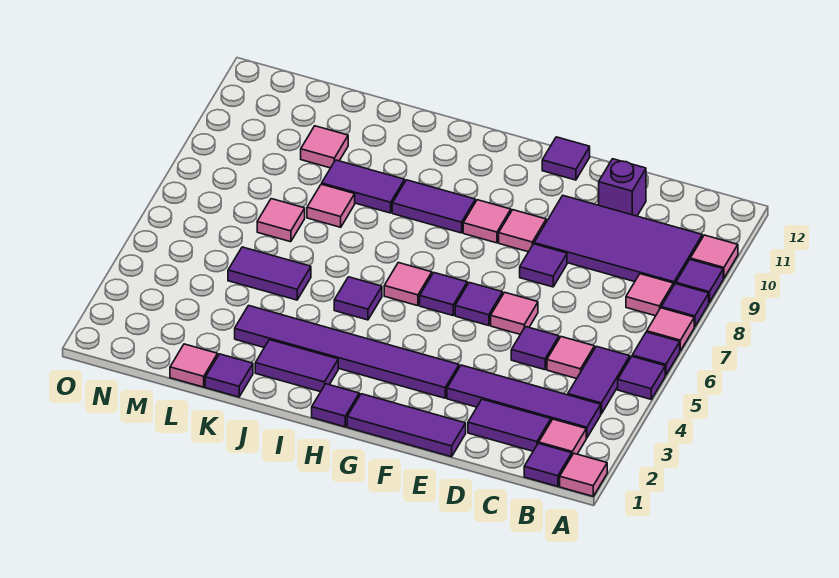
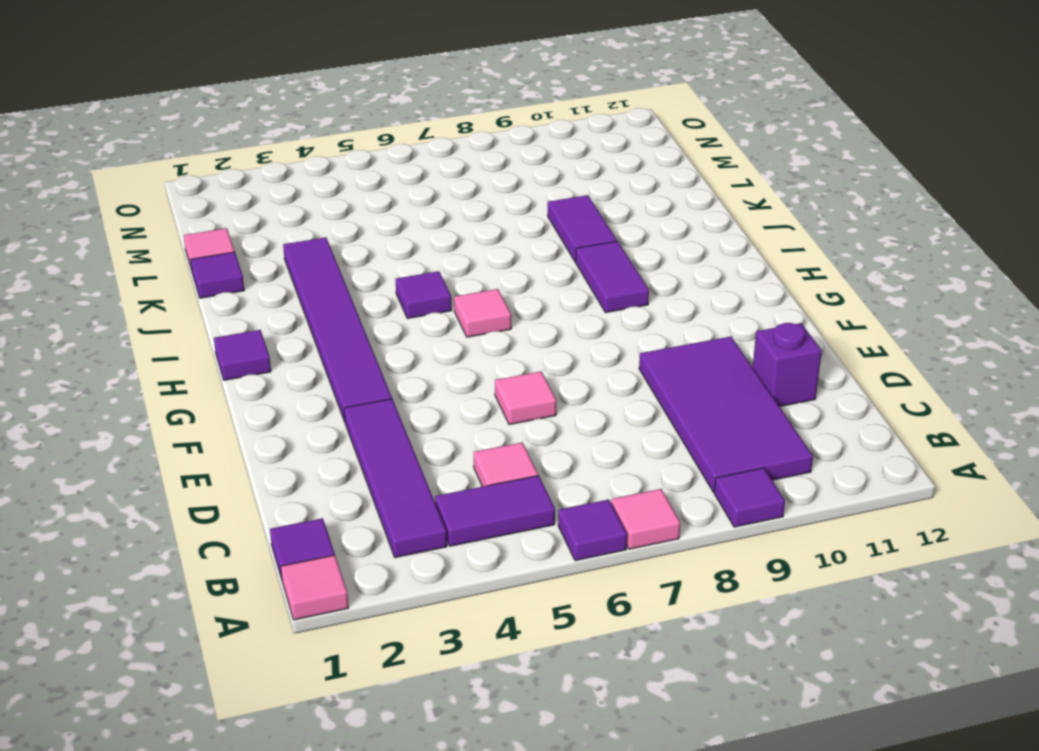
none -> purple 1x1 tile [618,357,665,399]
none -> purple 1x1 tile [661,284,709,327]
none -> pink 1x1 tile [690,235,738,278]
none -> pink 1x1 tile [539,419,586,455]

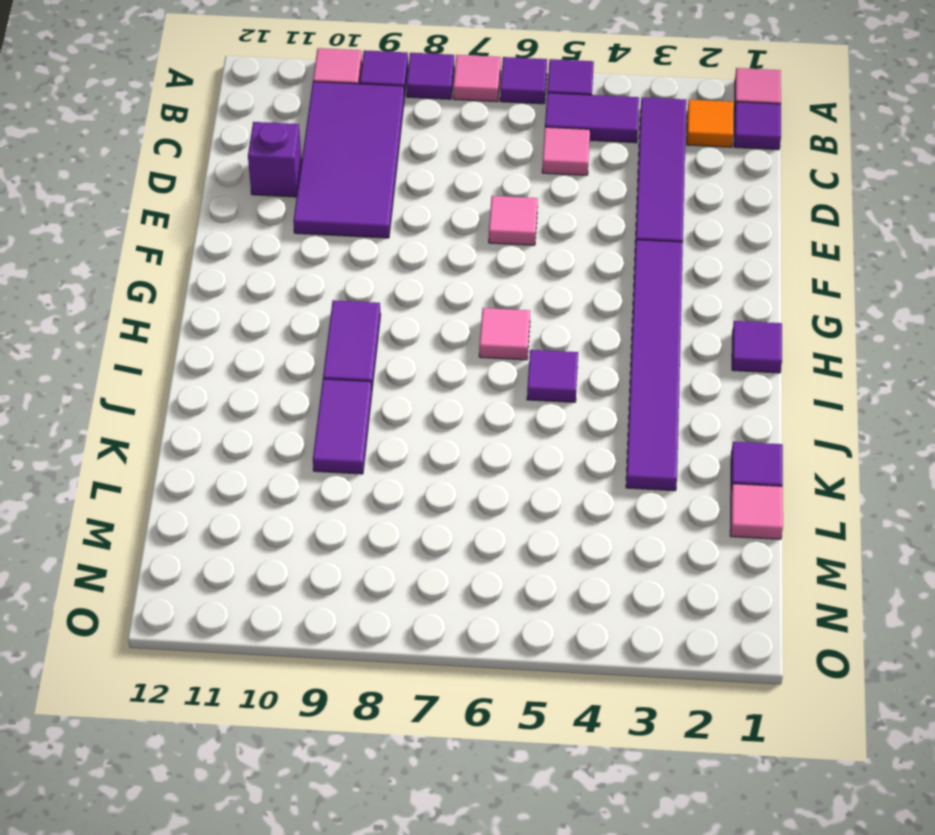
orange 1x1 tile [687,100,734,147] -> pink 1x1 tile [539,419,586,455]
none -> pink 1x1 tile [626,274,673,316]
none -> purple 1x2 tile [468,399,551,451]
none -> purple 1x1 tile [511,327,559,370]
none -> purple 1x3 tile [347,394,466,457]

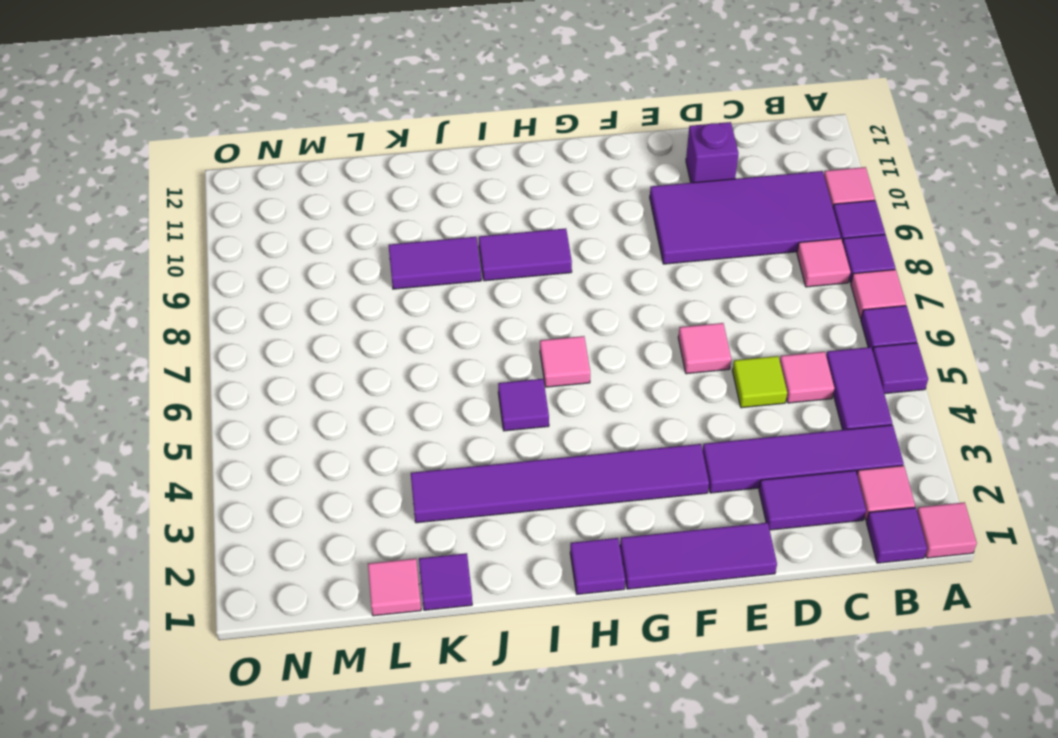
lime 1x1 tile [733,356,787,408] -> purple 1x1 tile [511,327,559,370]
none -> purple 1x1 tile [520,244,567,287]
none -> purple 1x1 tile [455,282,503,326]
none -> pink 1x1 tile [499,210,546,252]
none -> purple 1x1 tile [542,137,590,180]

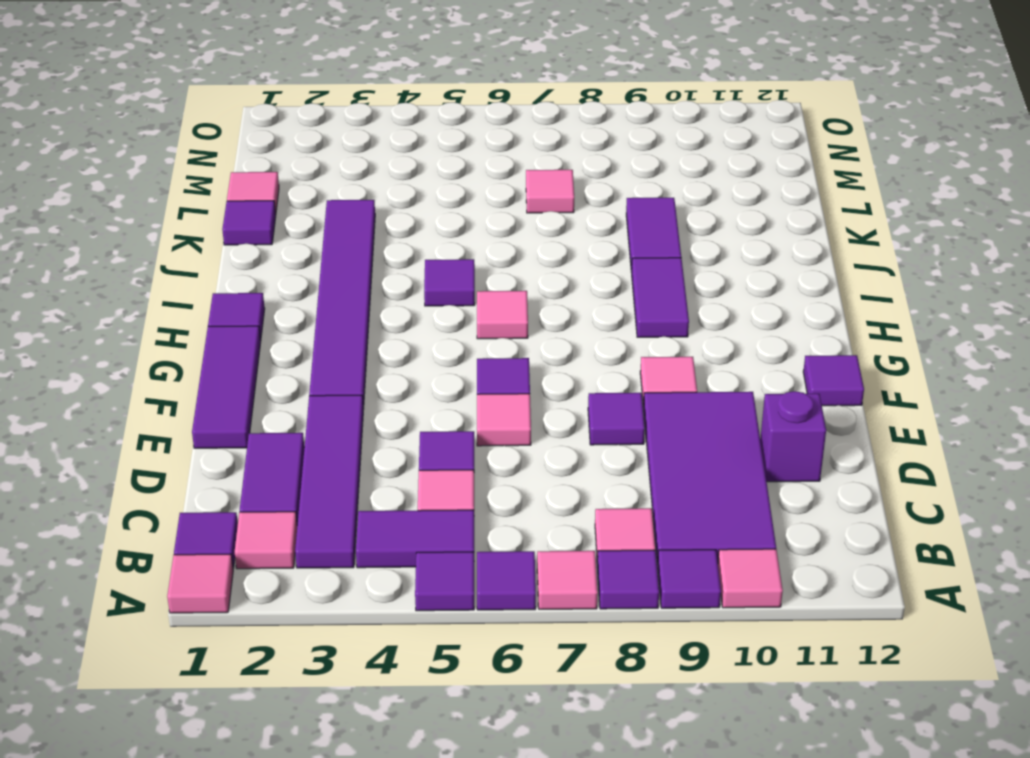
none -> purple 1x1 tile [420,273,467,315]
none -> pink 1x1 tile [463,200,511,243]
none -> purple 1x2 tile [255,340,338,392]
none -> purple 1x2 tile [228,247,311,300]

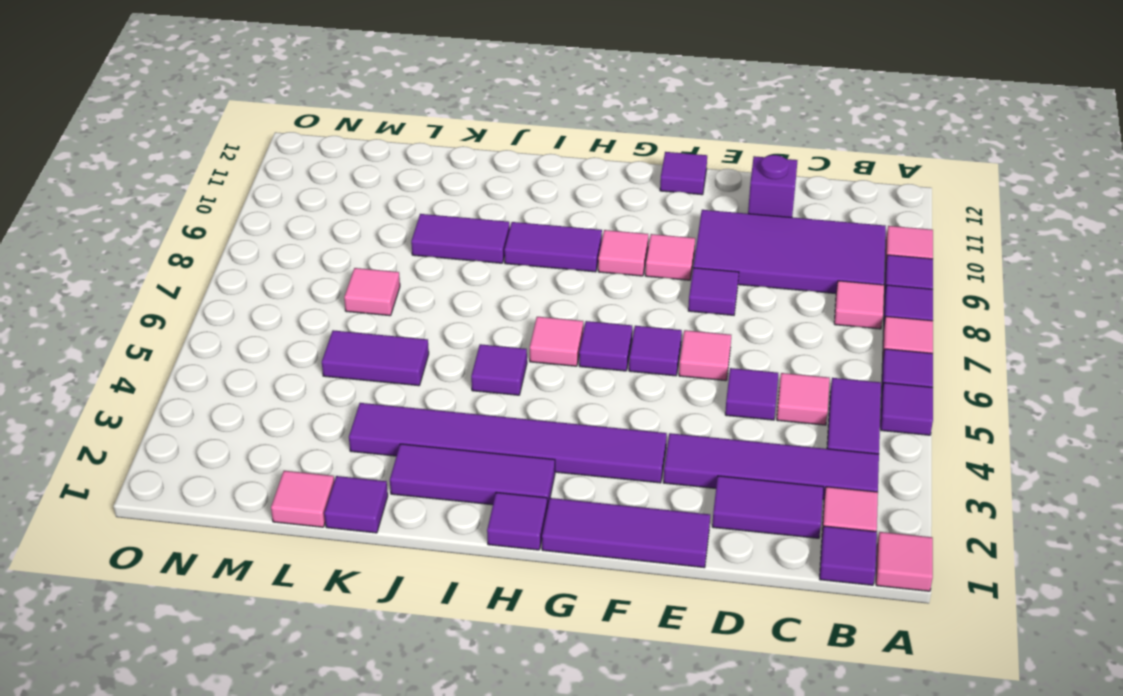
purple 1x3 tile [390,444,555,508] -> purple 1x2 tile [255,340,338,392]
none -> pink 1x1 tile [307,184,355,227]
none -> pink 1x1 tile [301,126,348,168]

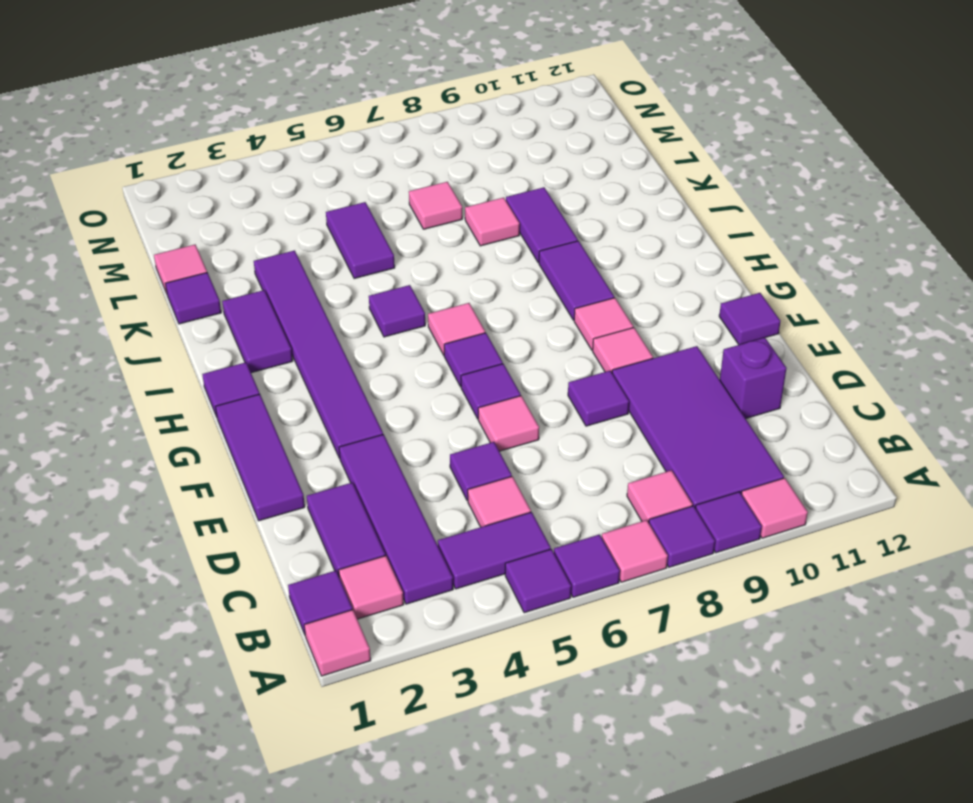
none -> pink 1x1 tile [301,126,348,168]

